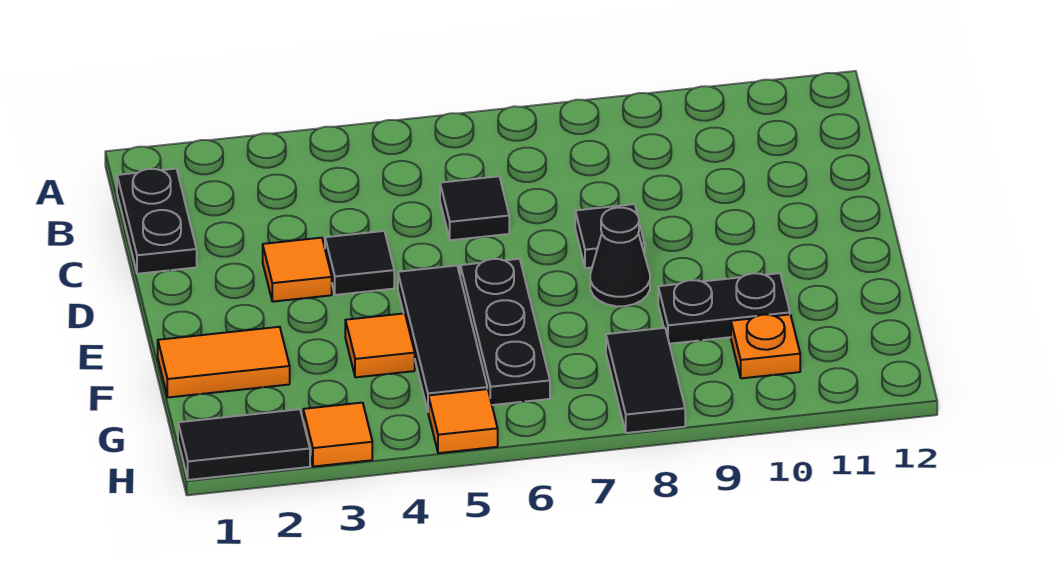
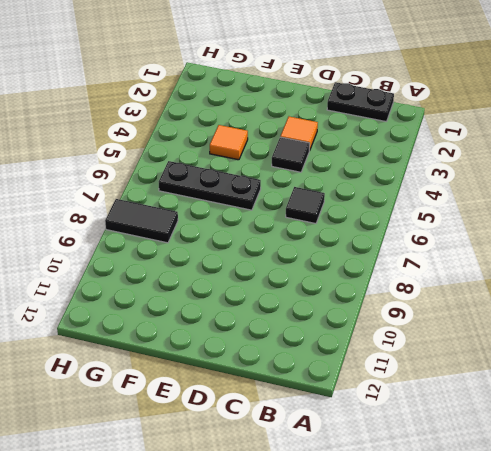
none -> black 1x1 tile [575,204,645,268]
none -> black 1x3 tile [398,265,487,410]
none -> black 1x1 cone [590,208,650,306]

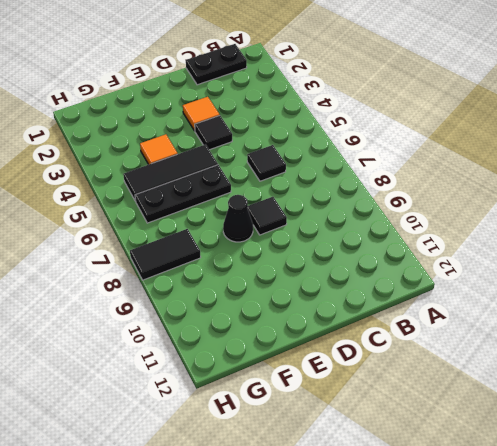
none -> orange 1x2 tile [158,327,290,397]
none -> black 1x2 plate [658,273,790,344]
none -> orange 1x1 plate [731,314,800,378]

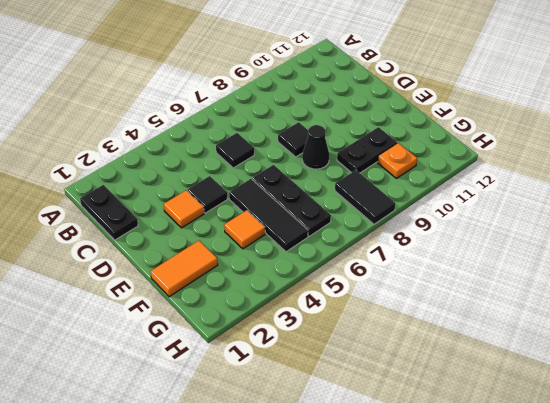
none -> black 1x2 tile [178,409,310,480]
none -> orange 1x1 tile [303,403,372,467]
none -> orange 1x1 tile [428,389,498,453]

